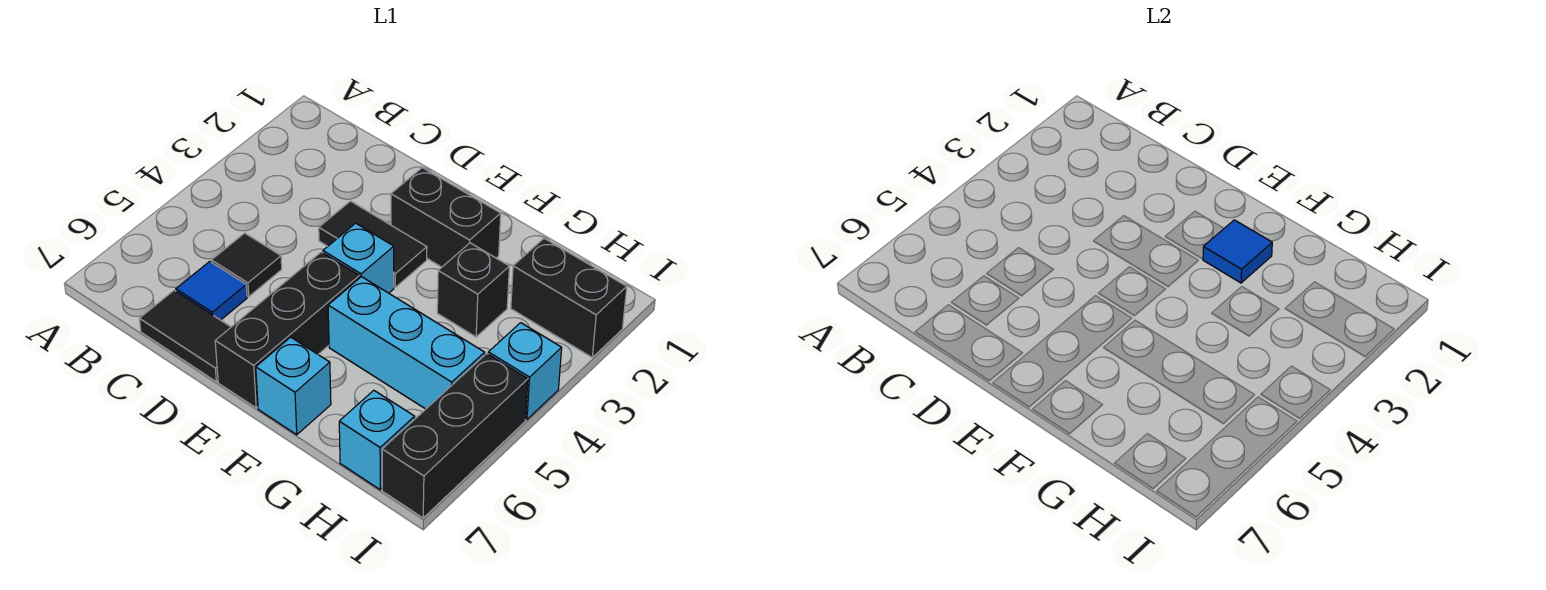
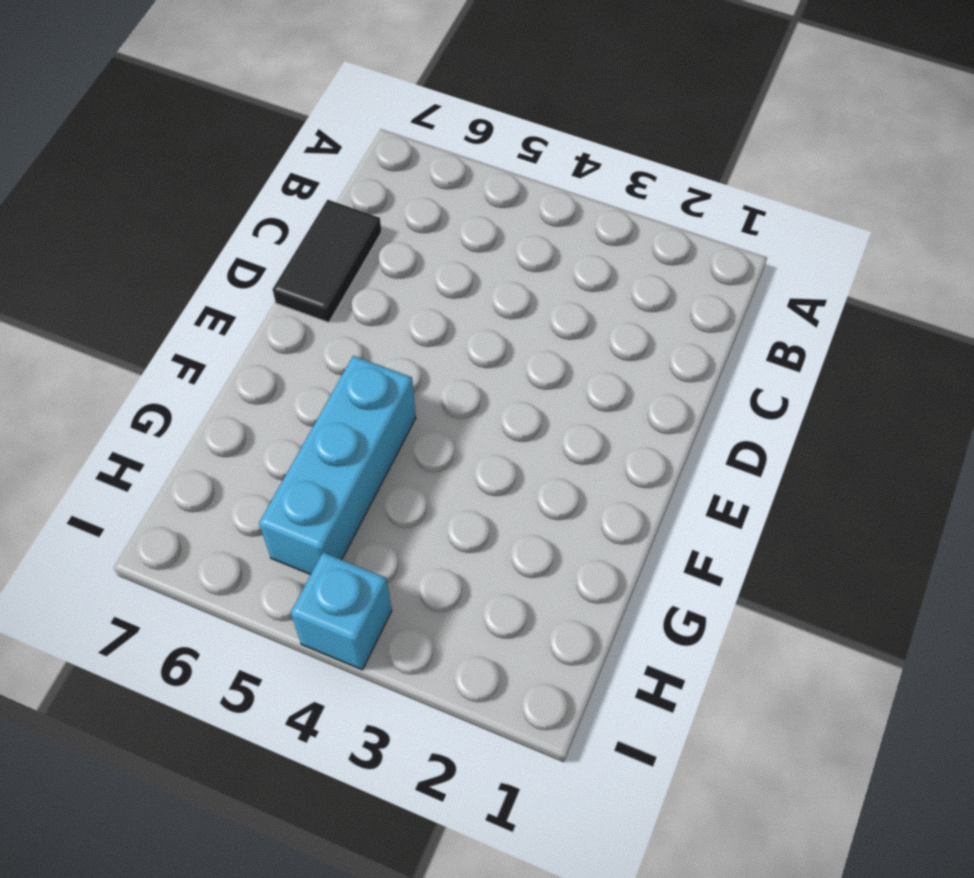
none -> black 1x1 tile [211,233,282,297]
none -> blue 1x1 tile [176,261,247,320]
none -> black 1x2 tile [319,201,427,287]

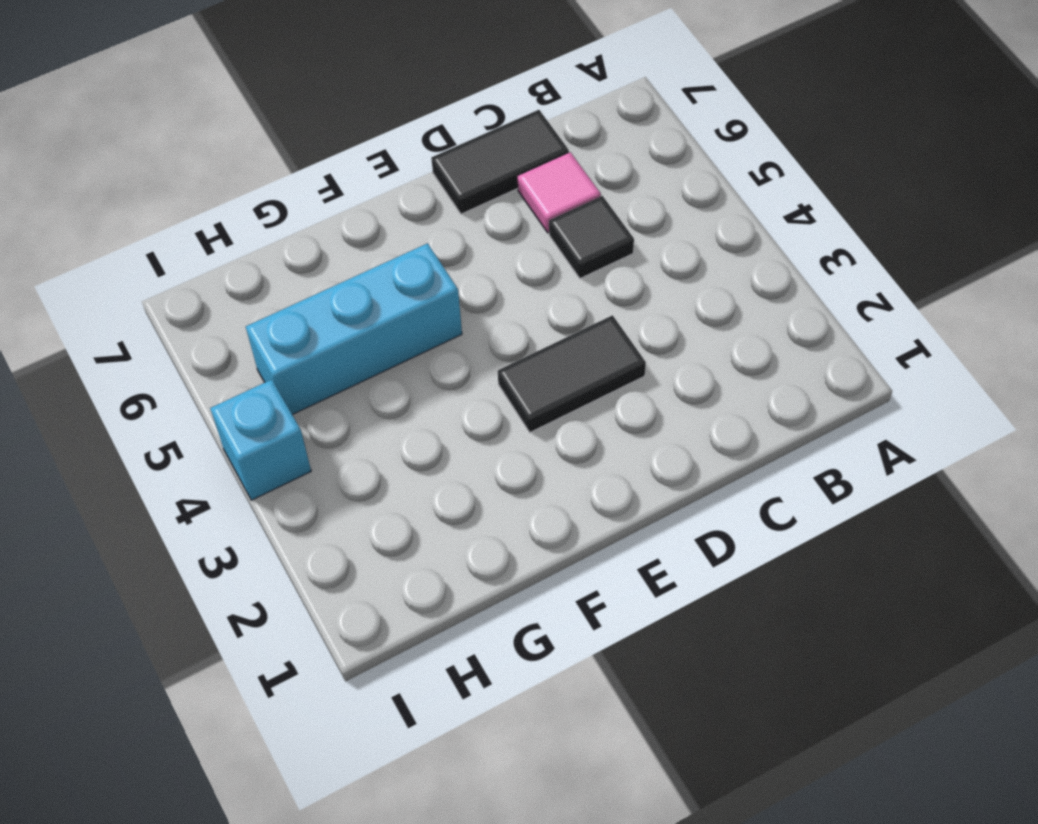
pink 1x1 tile [518,152,601,233] -> blue 1x1 tile [176,261,247,320]
none -> black 1x2 brick [391,168,501,267]
none -> cyan 1x1 brick [323,223,394,293]
none -> black 1x3 brick [215,252,360,408]

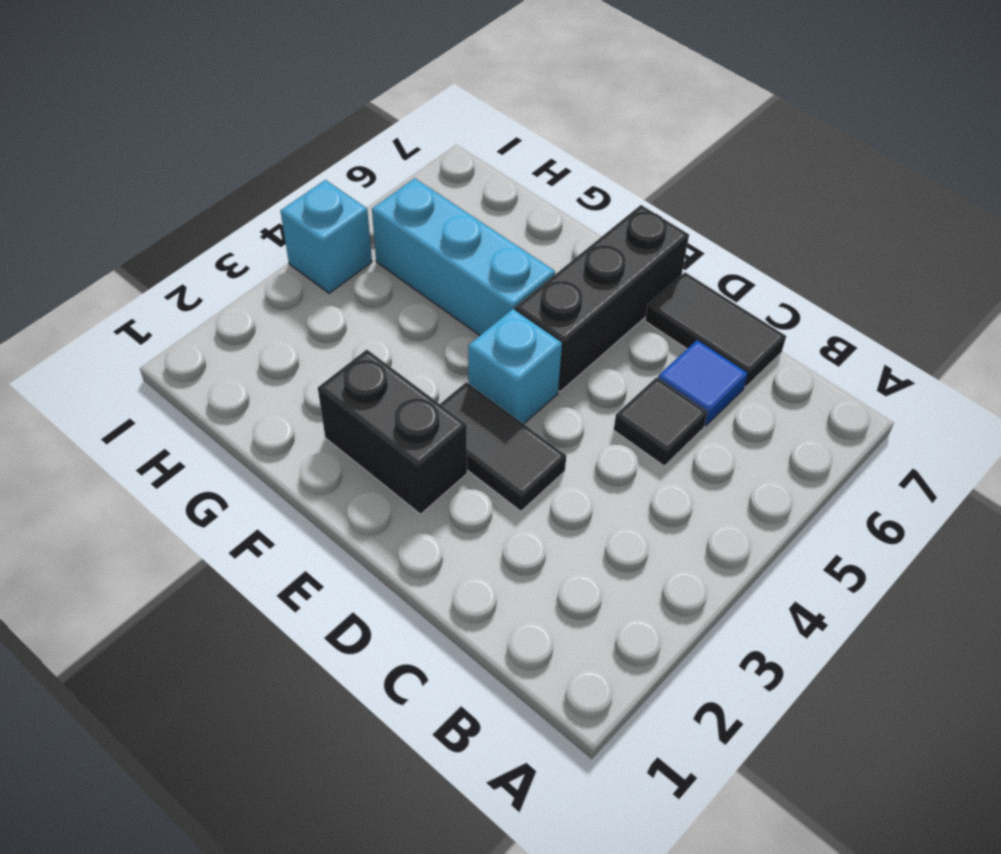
none -> cyan 1x1 brick [256,337,331,435]
none -> black 1x1 brick [437,243,509,337]
none -> black 1x2 brick [511,238,627,357]

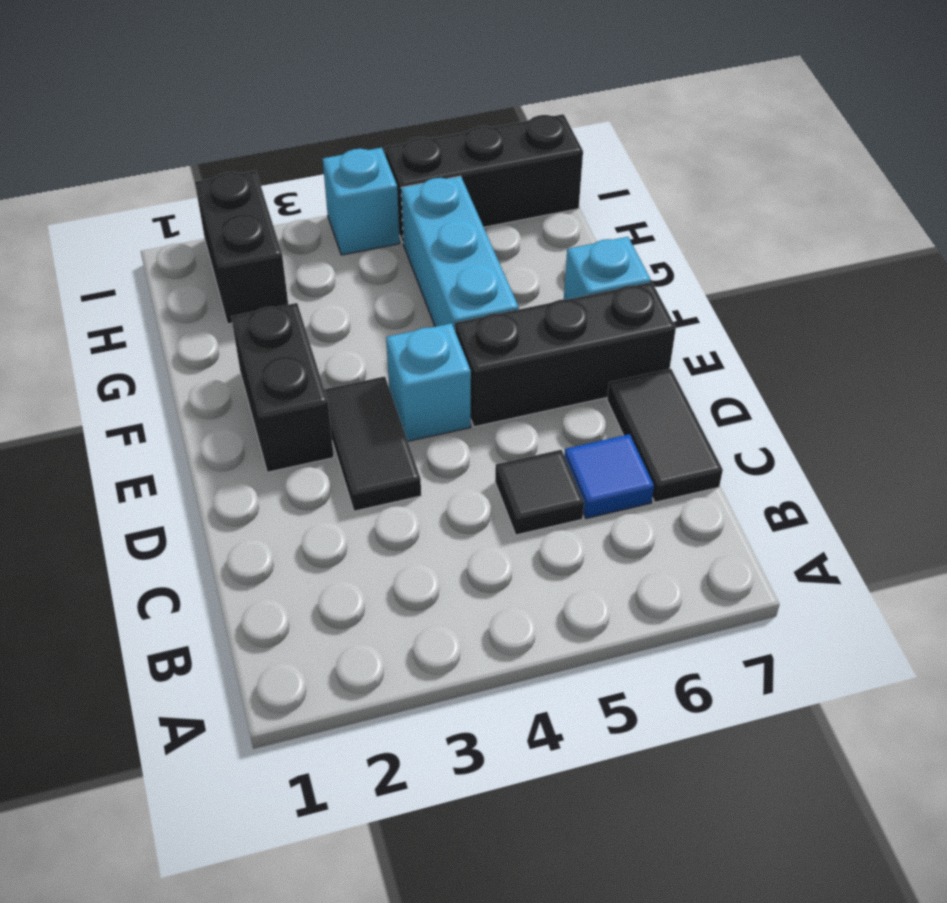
none -> black 1x1 brick [437,243,509,337]
none -> cyan 1x1 brick [339,390,415,490]
none -> blue 1x1 tile [1203,220,1272,283]

